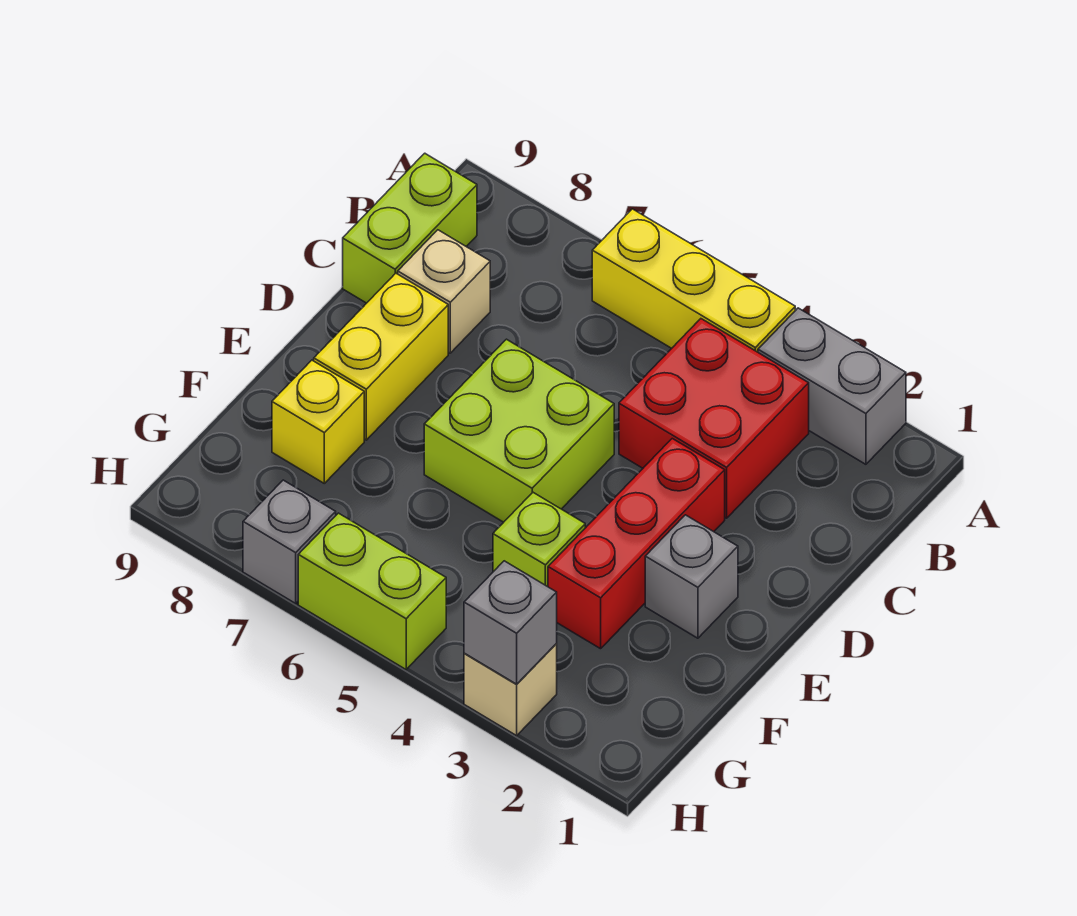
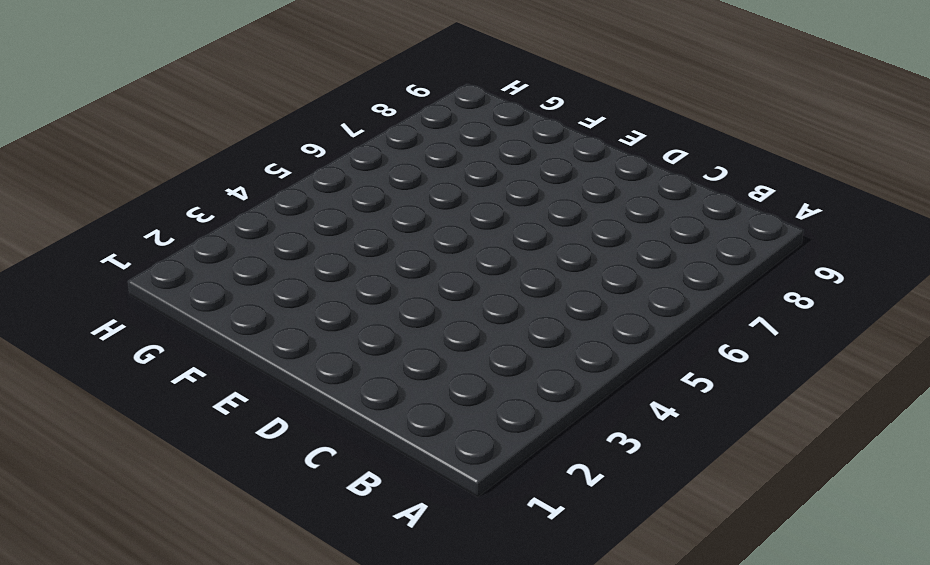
none -> grey 1x2 brick [758,308,906,464]
none -> yellow 1x3 brick [592,209,795,352]
none -> red 2x2 brick [619,319,809,518]

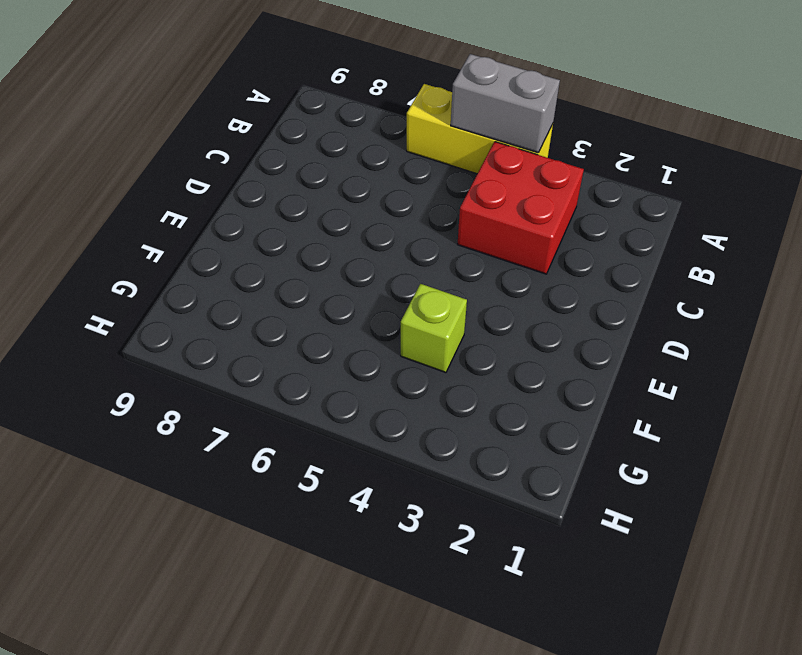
grey 1x2 brick [451,54,560,153] -> grey 1x2 brick moved to [758,308,906,464]
none -> lime 1x2 brick [343,153,477,303]
none -> tan 1x1 brick [398,230,490,353]
none -> red 1x3 brick [548,439,725,649]

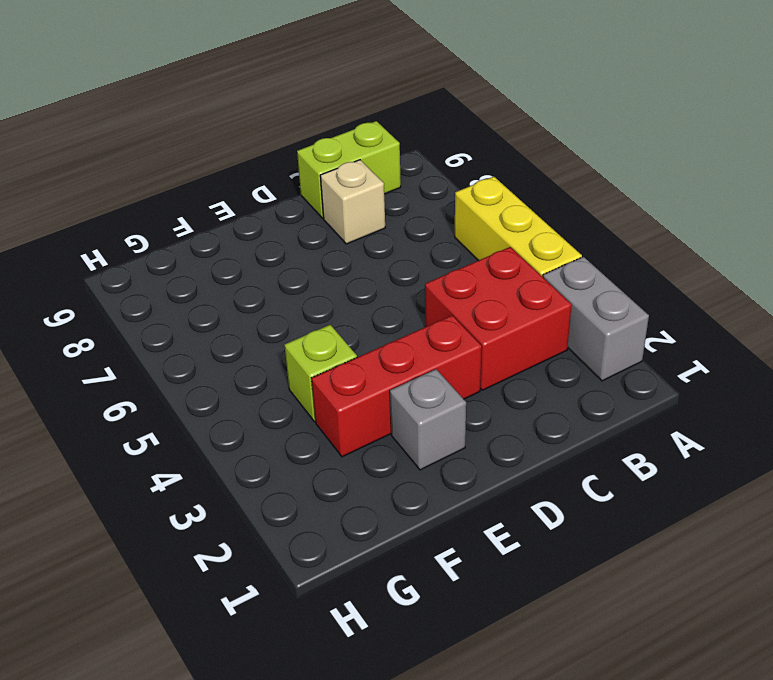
none -> lime 2x2 brick [424,339,614,522]
none -> yellow 1x2 brick [314,273,448,440]
none -> yellow 1x1 brick [272,360,364,483]

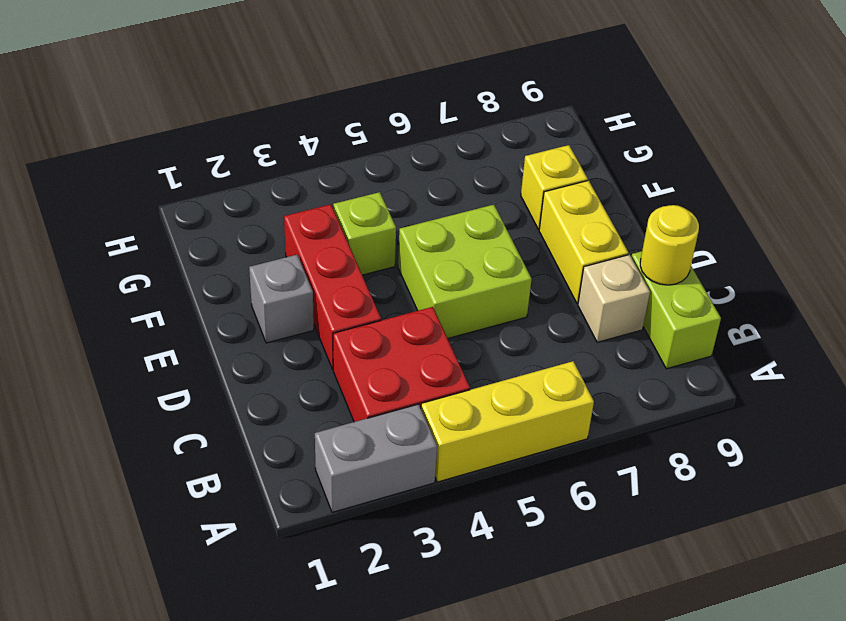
yellow 1x1 round brick [640,205,699,285] -> none
none -> tan 1x1 brick [464,644,557,736]
none -> lime 1x2 brick [298,513,446,669]
none -> grey 1x1 brick [243,480,336,603]

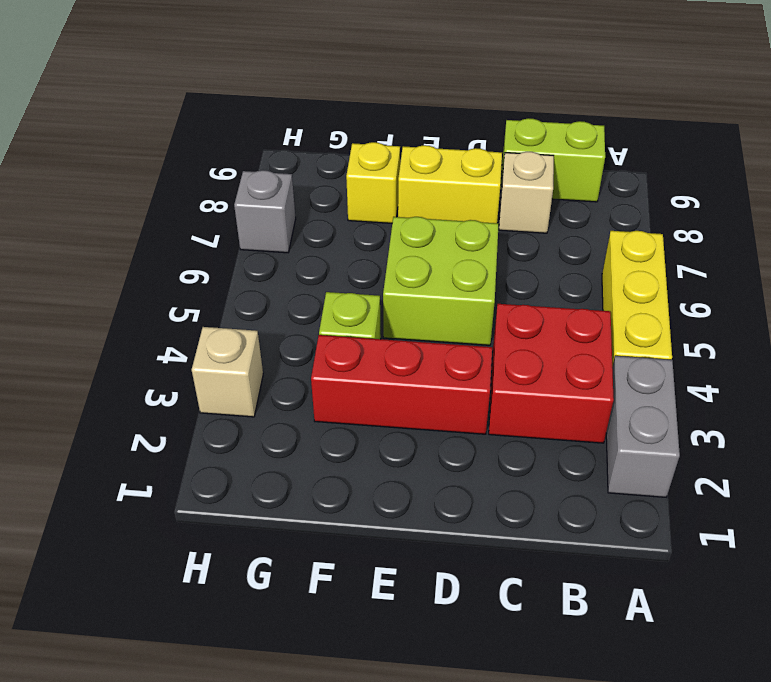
none -> grey 1x1 brick [645,515,738,638]
none -> lime 1x2 brick [298,513,446,669]
none -> grey 1x1 brick [464,561,557,684]

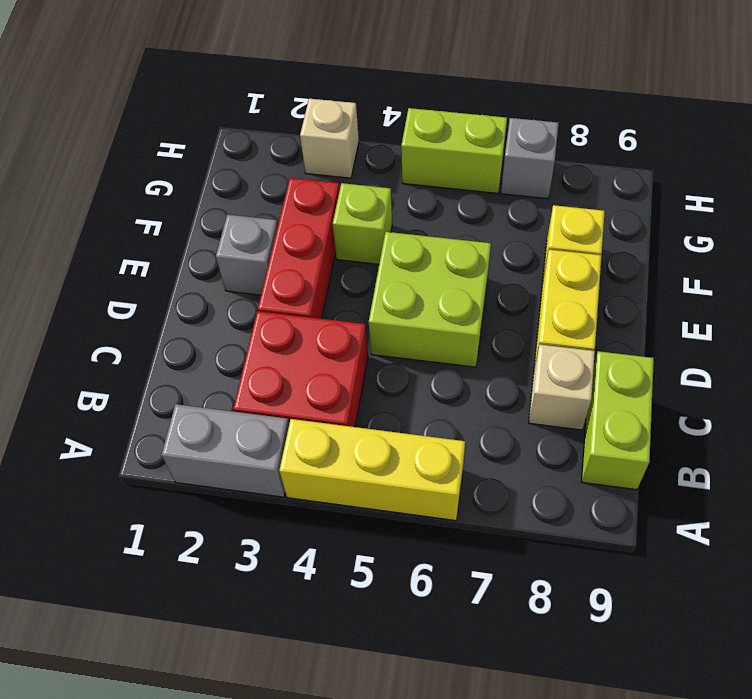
none -> grey 1x1 brick [464,561,557,684]

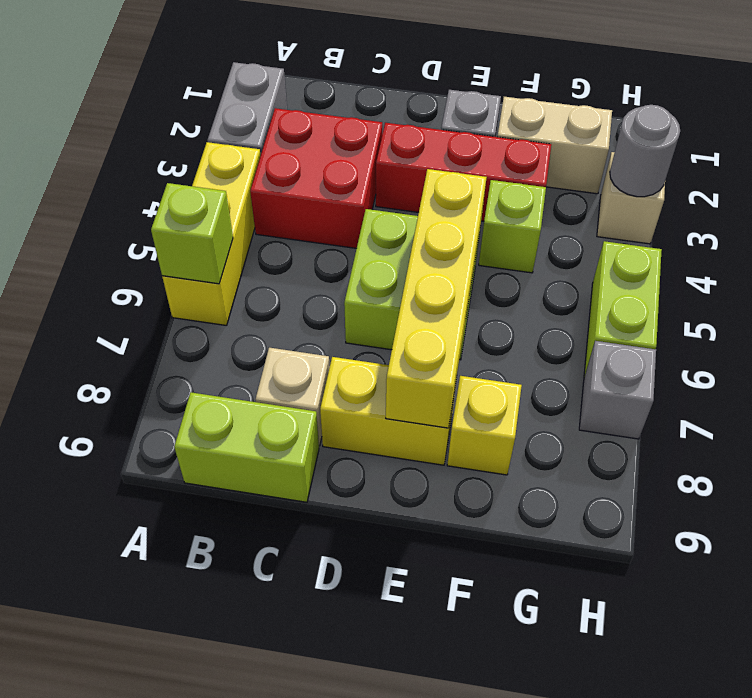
lime 1x1 brick [151,183,233,284] -> none
yellow 1x4 brick [386,169,487,428] -> none
tan 1x2 brick [497,97,612,194] -> none
grey 1x1 round brick [610,105,680,197] -> grey 1x1 brick [464,561,557,684]

